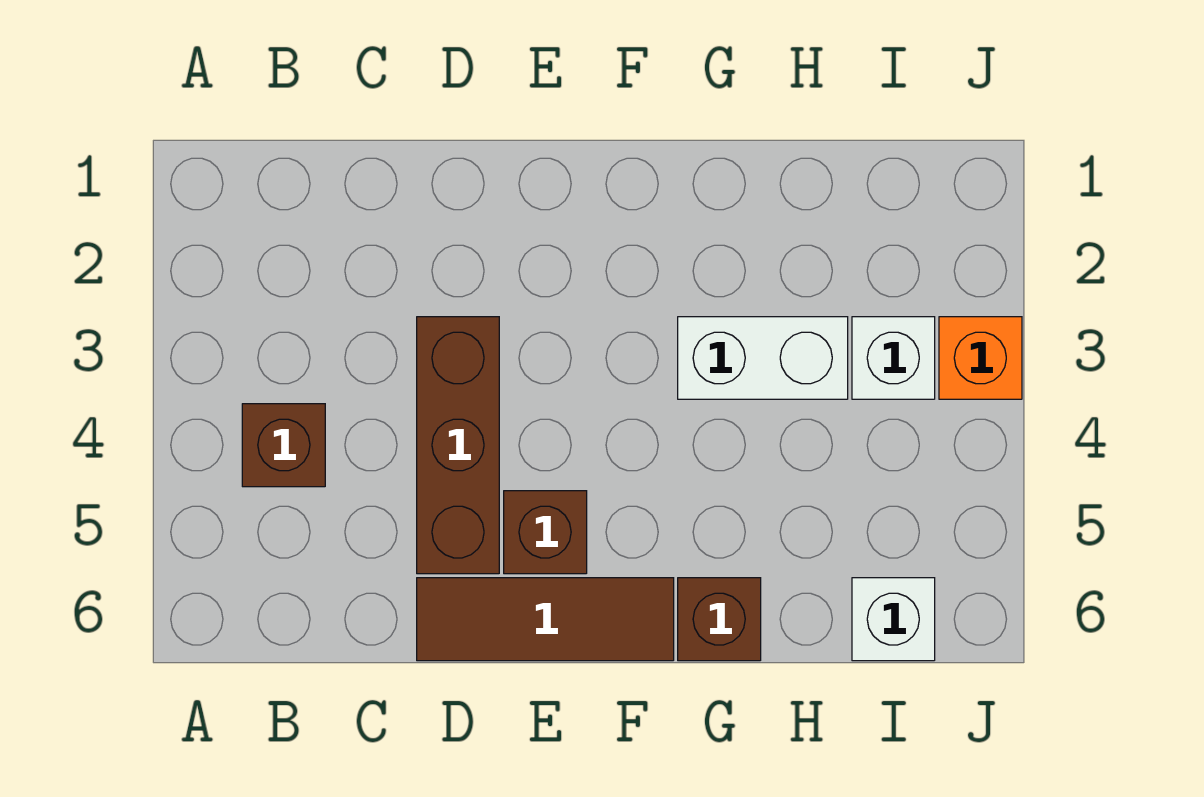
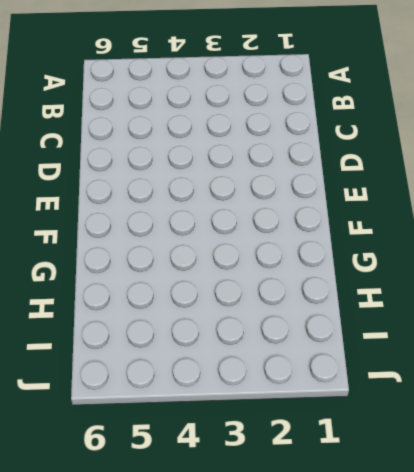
none -> brown 1x1 brick [242,404,325,487]
none -> brown 1x3 brick [417,317,499,574]

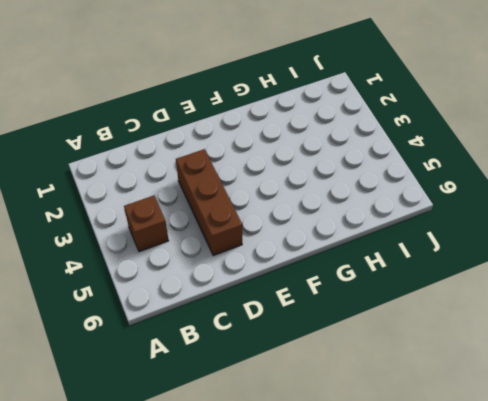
none -> brown 1x3 tile [417,578,674,661]
none -> brown 1x1 brick [504,491,587,574]

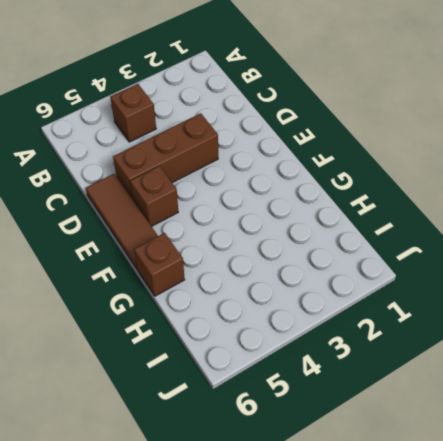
none -> white 1x2 brick [678,317,848,399]
none -> white 1x1 brick [852,317,935,399]

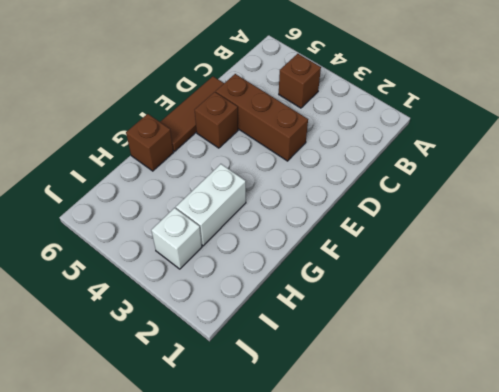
none -> white 1x1 brick [852,578,935,661]
none -> orange 1x1 brick [939,317,1022,399]

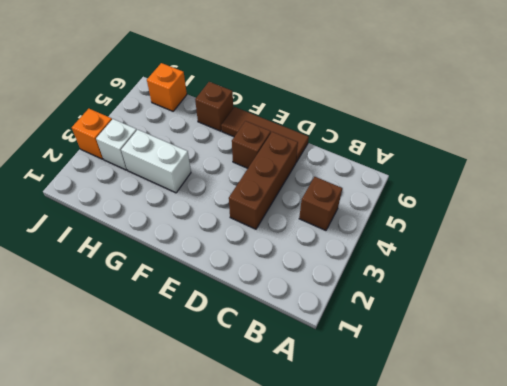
orange 1x1 brick [147,63,187,111] -> white 1x1 brick [852,578,935,661]

